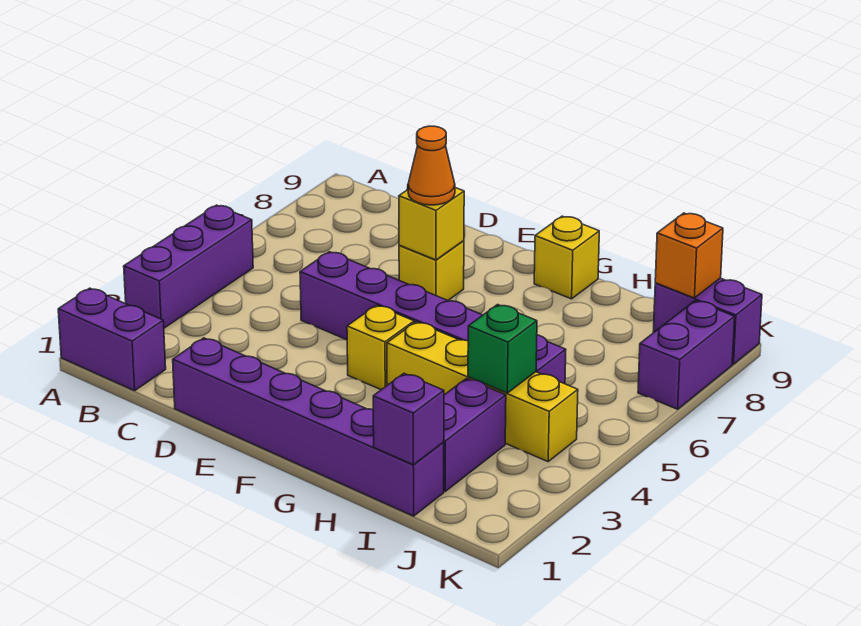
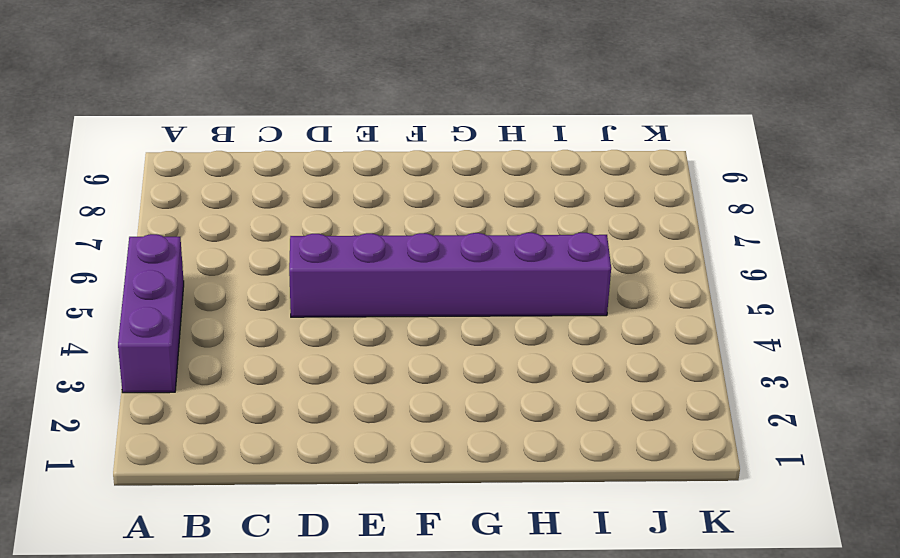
none -> purple 1x2 brick [58,288,166,391]
none -> purple 1x6 brick [173,338,444,516]
none -> yellow 1x1 brick [399,241,464,300]

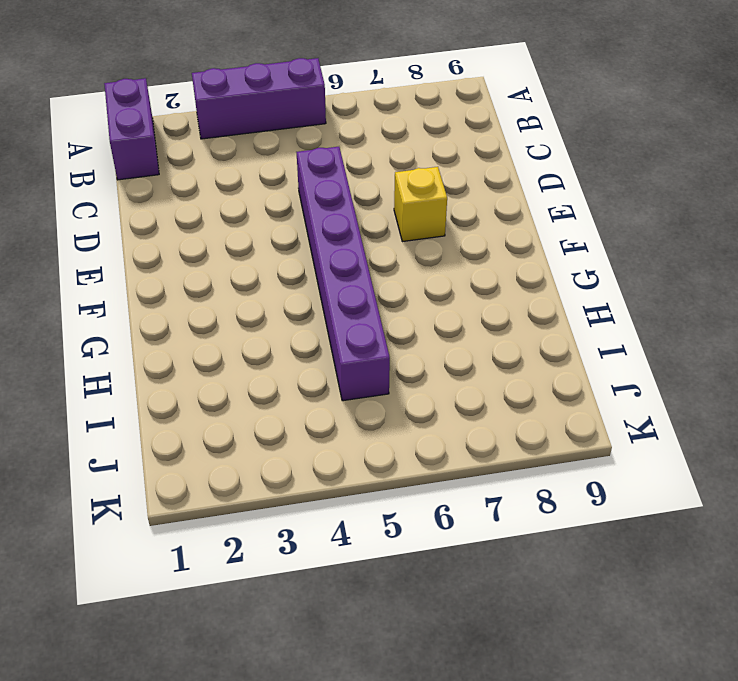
none -> purple 1x6 brick [173,338,444,516]
none -> yellow 1x1 brick [347,305,414,390]
none -> yellow 1x4 brick [387,322,578,462]

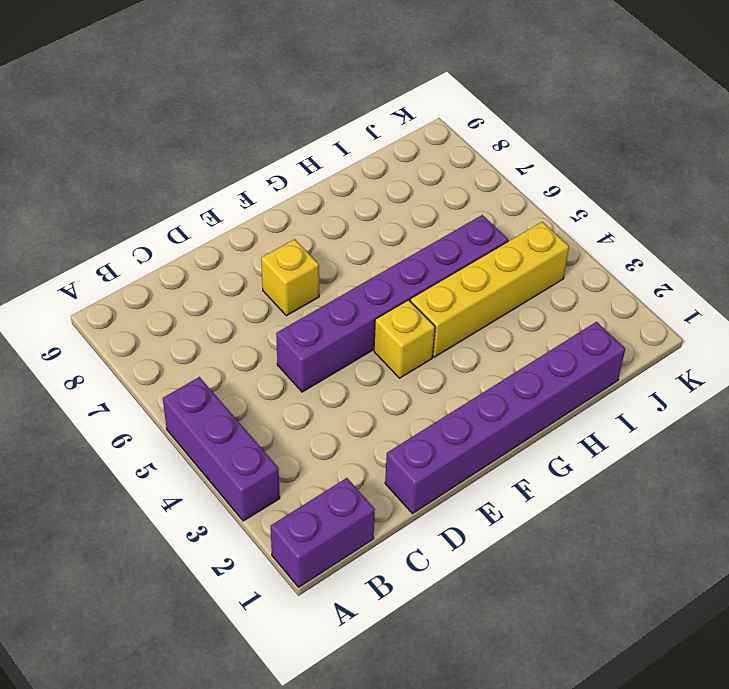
none -> yellow 1x1 brick [534,216,599,299]
none -> purple 1x2 brick [443,378,506,491]
none -> purple 1x2 brick [653,278,762,364]

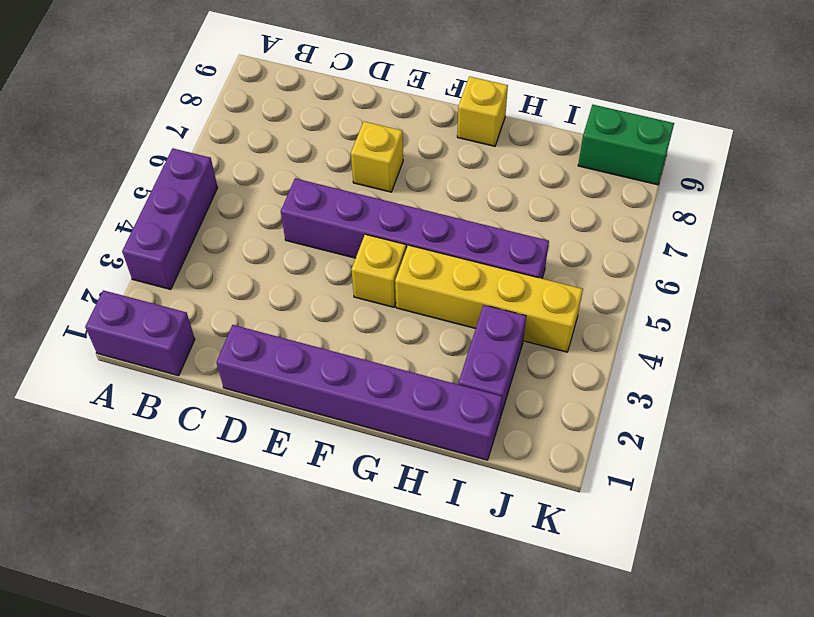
green 1x2 brick [578,105,674,185] -> purple 1x2 brick [653,278,762,364]
none -> purple 1x2 brick [638,301,735,409]
none -> yellow 1x1 brick [399,188,464,260]
none -> purple 1x1 brick [373,373,444,465]

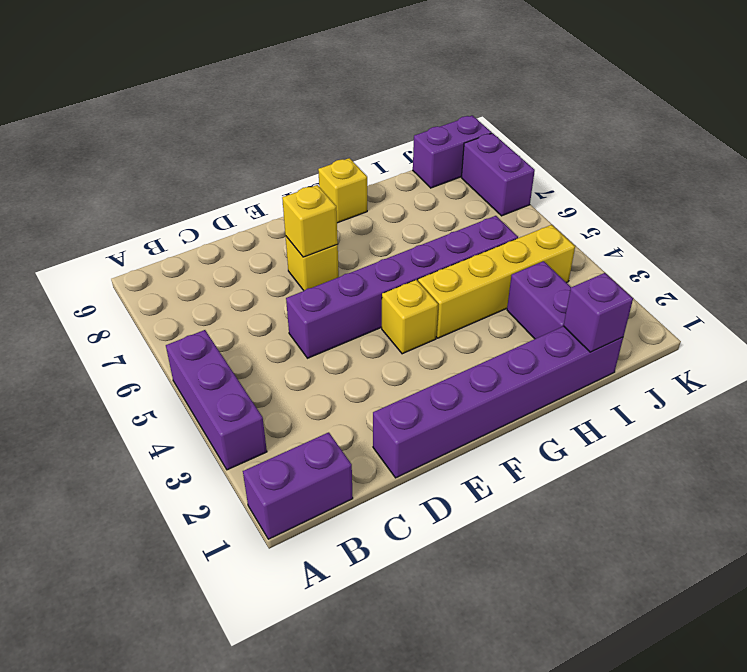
none -> green 1x1 brick [468,305,537,393]
none -> orange 1x1 brick [655,213,723,298]
none -> orange 1x1 cone [408,126,455,205]

